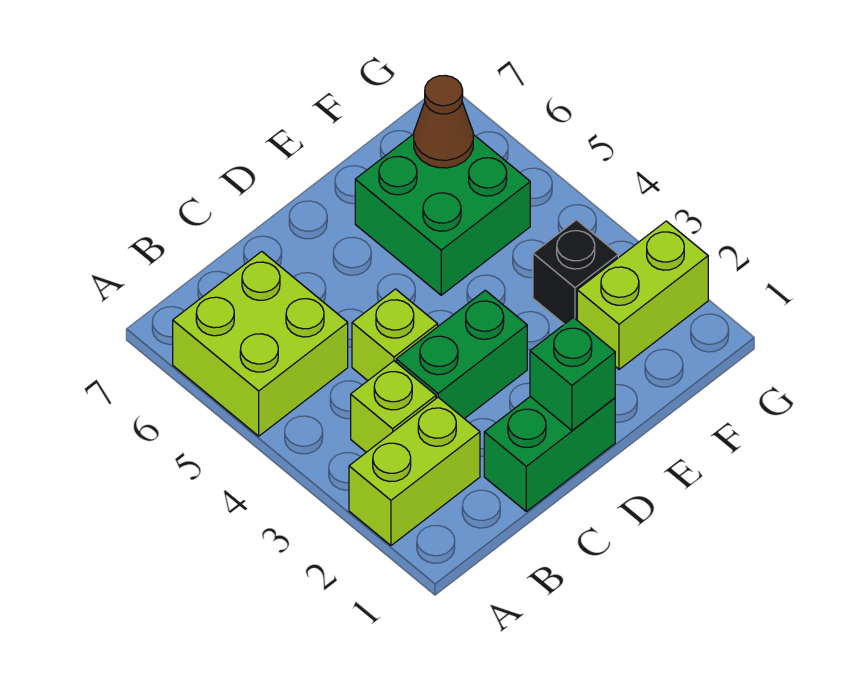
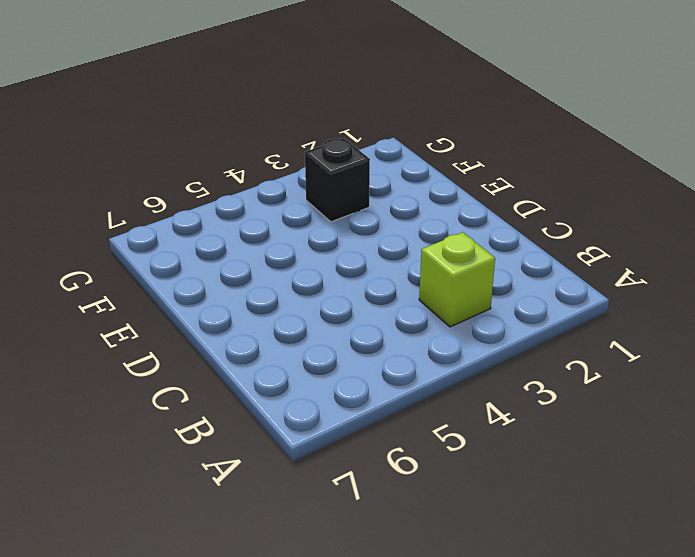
none -> lime 1x2 brick [349,397,480,545]
none -> lime 2x2 brick [173,251,348,436]

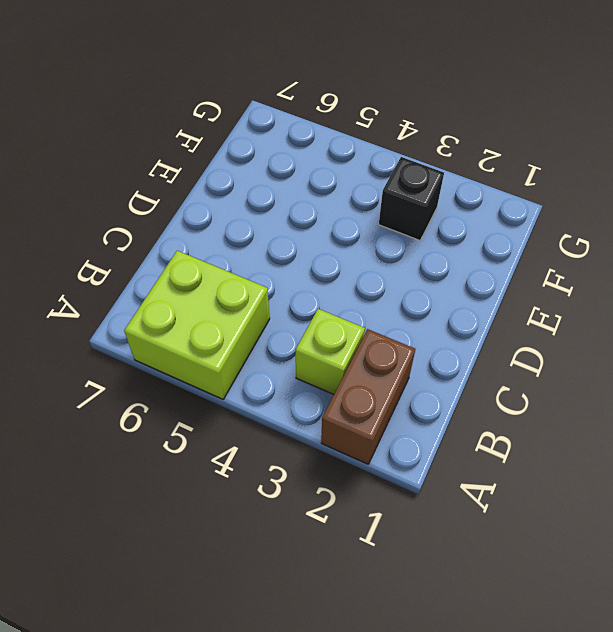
brown 1x2 brick [321,329,415,464] -> lime 1x2 brick [349,397,480,545]
none -> green 1x2 brick [484,397,615,511]
none -> green 1x2 brick [396,290,527,419]

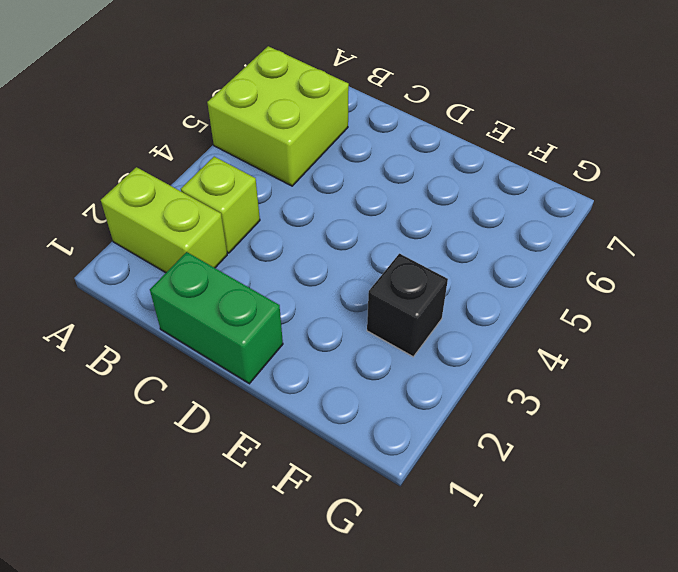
none -> green 1x2 brick [396,290,527,419]
none -> lime 1x1 brick [352,289,438,380]

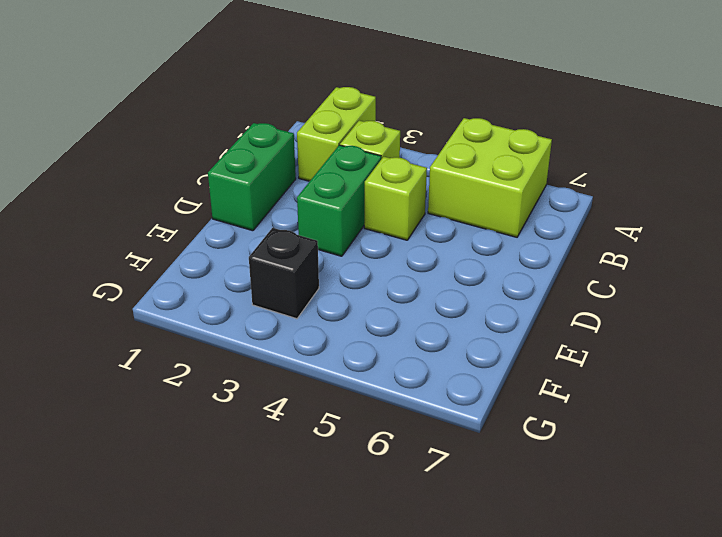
none -> green 2x2 brick [355,134,530,295]
none -> lime 1x2 brick [577,221,708,369]

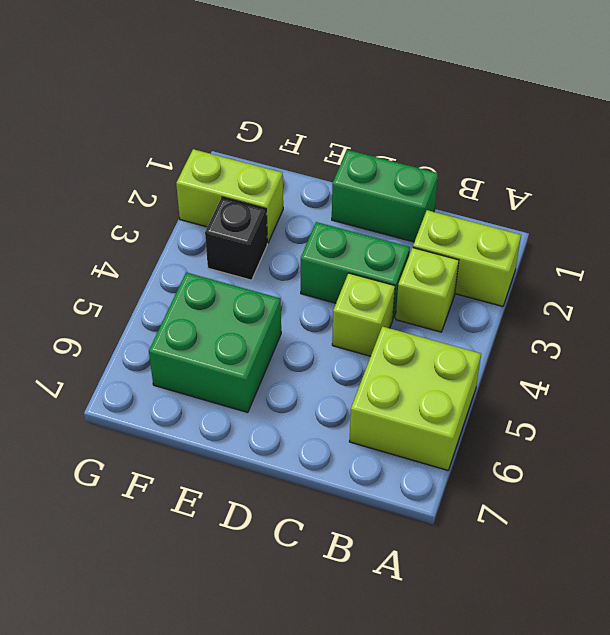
none -> green 1x1 brick [530,318,615,430]
none -> brown 1x1 cone [414,75,473,168]

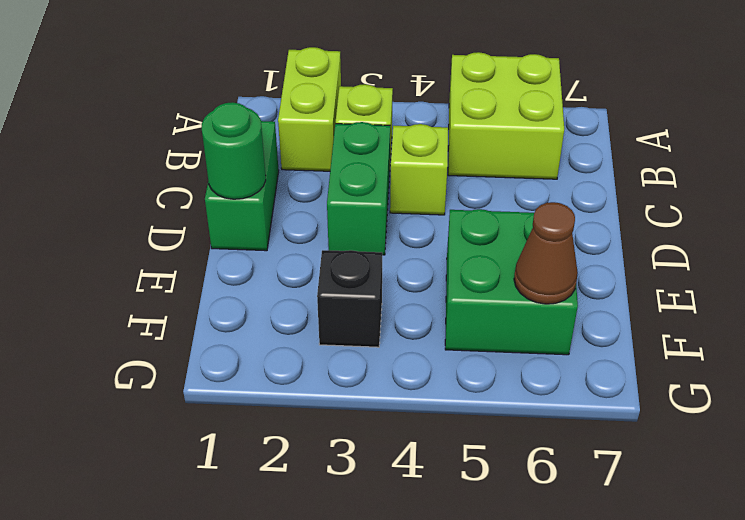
green 1x1 round brick [202,102,266,199] -> green 1x1 brick [530,318,615,430]
none -> lime 1x2 brick [577,221,708,369]

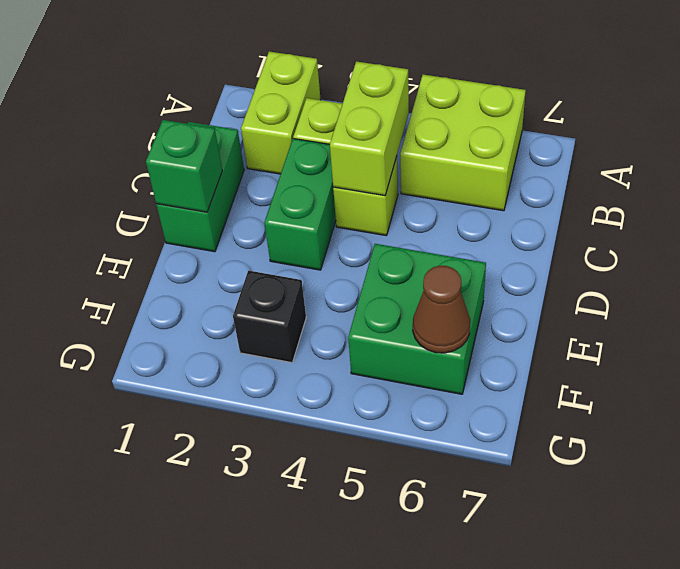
lime 1x2 brick [330,61,409,196] -> lime 1x2 brick moved to [577,221,708,369]

